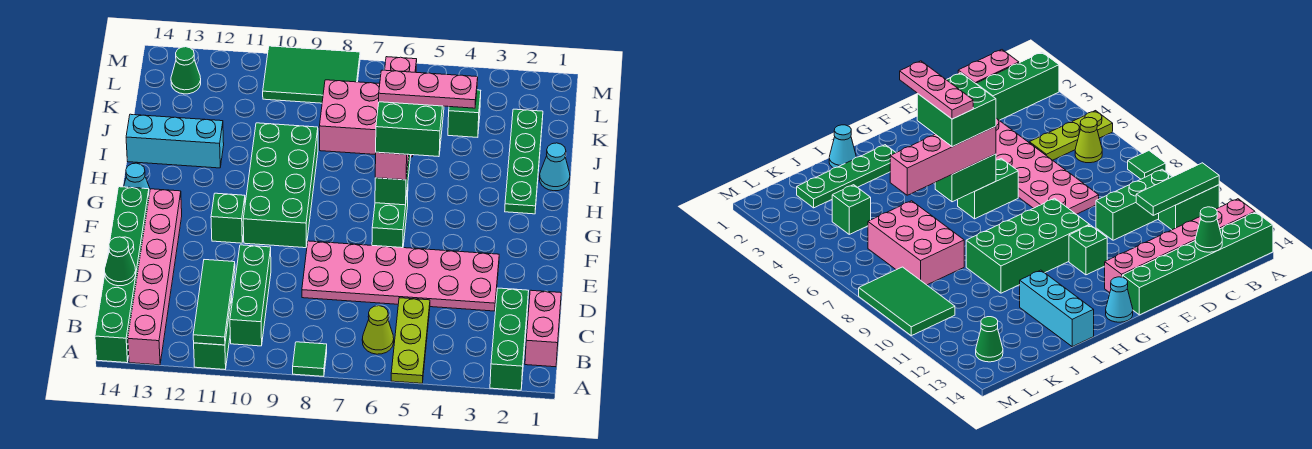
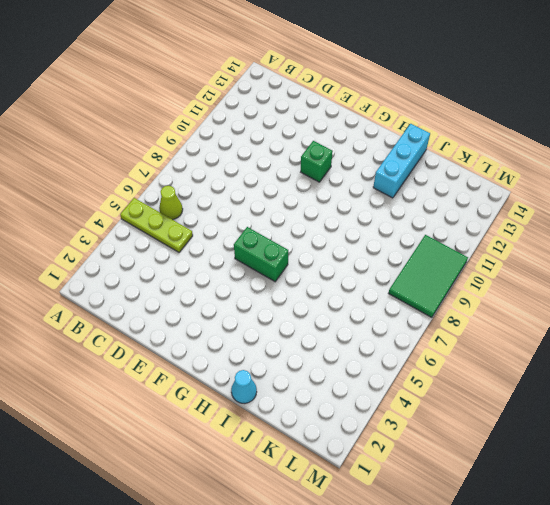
none -> green 1x3 brick [490,288,529,390]
none -> green 1x1 tile [293,342,327,376]
none -> green 1x2 brick [194,296,232,369]

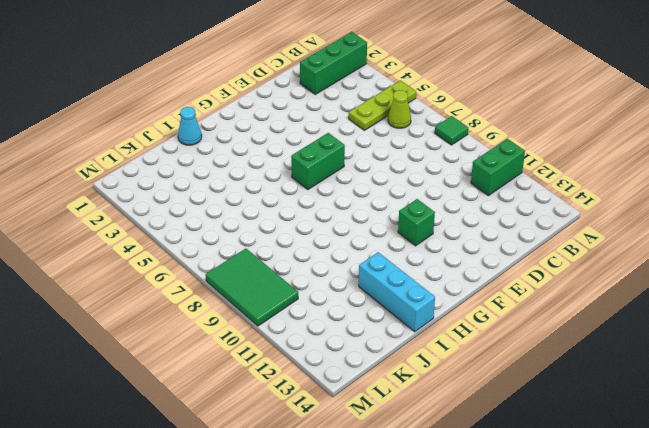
none -> pink 1x6 brick [128,189,182,365]
none -> green 1x6 brick [95,187,149,363]
none -> pink 1x2 brick [525,290,561,367]

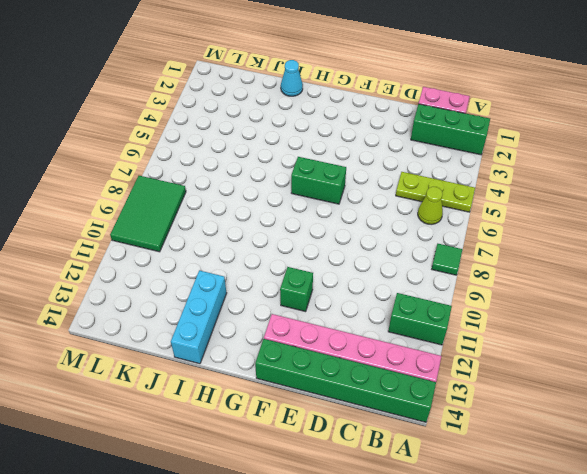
none -> green 1x3 brick [230,245,271,346]
none -> pink 2x6 plate [302,241,499,311]
none -> green 2x4 brick [243,123,318,248]

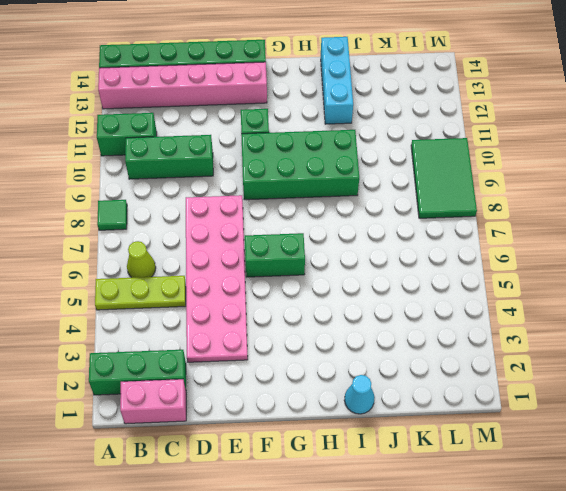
none -> cyan 1x1 cone [124,163,150,195]
none -> green 1x4 plate [505,109,543,214]
none -> pink 2x3 brick [319,80,413,157]

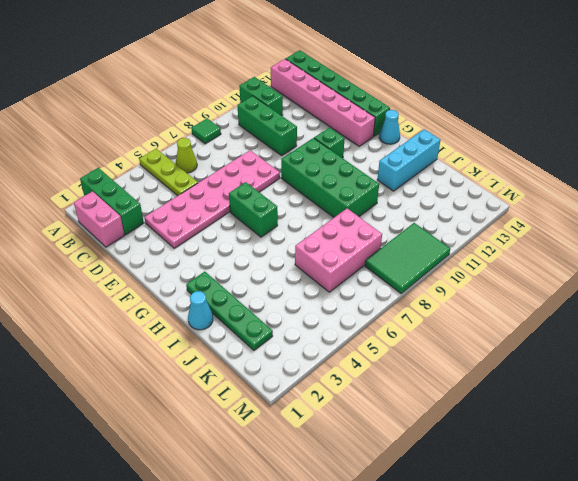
none -> green 1x1 brick [448,90,481,137]
none -> green 1x1 cone [171,47,201,94]
none -> green 1x3 tile [193,260,235,345]

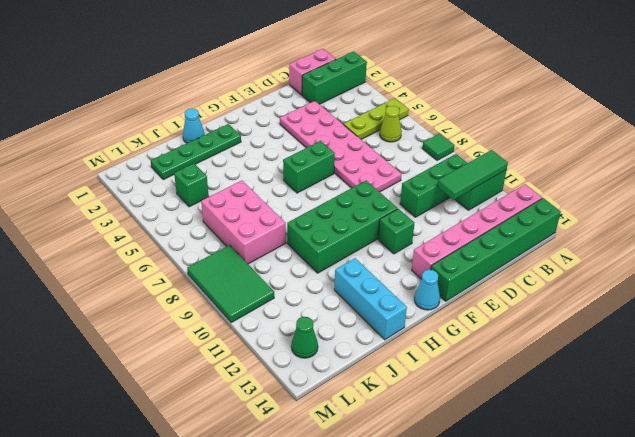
none -> green 1x1 cone [105,237,136,286]
none -> green 1x2 brick [375,155,411,205]
none -> pink 1x4 brick [375,57,417,180]

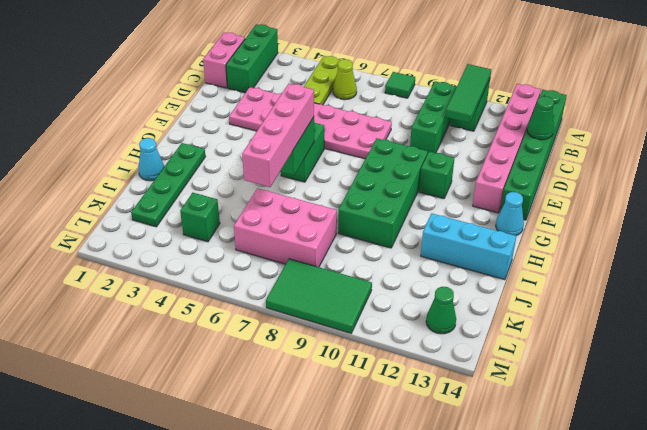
none -> green 2x2 brick [376,102,444,157]
none -> pink 1x3 plate [379,70,478,108]

